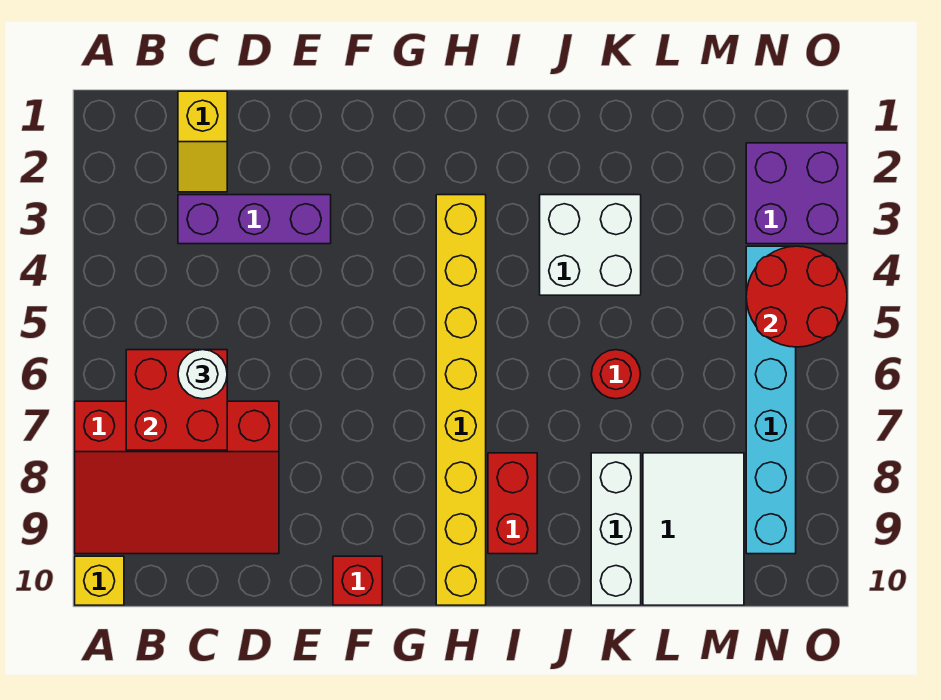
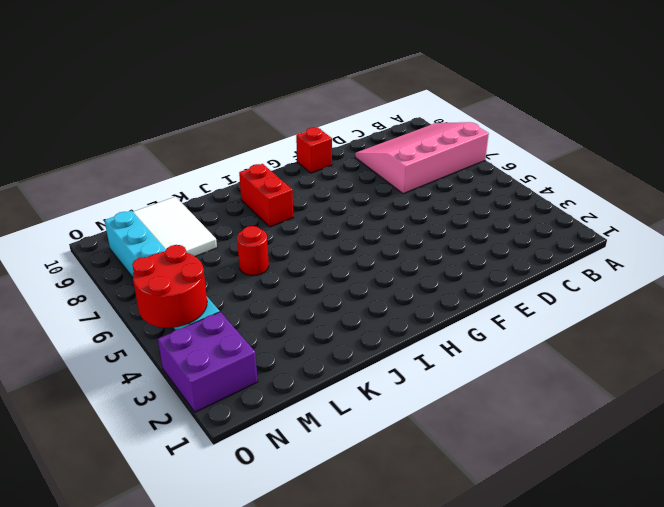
pink 3x4 slope [355,122,489,194] -> red 3x4 slope [75,401,279,554]
none -> yellow 1x1 brick [75,556,124,605]
none -> yellow 1x2 slope [178,91,227,192]
none -> purple 1x3 brick [178,195,331,244]

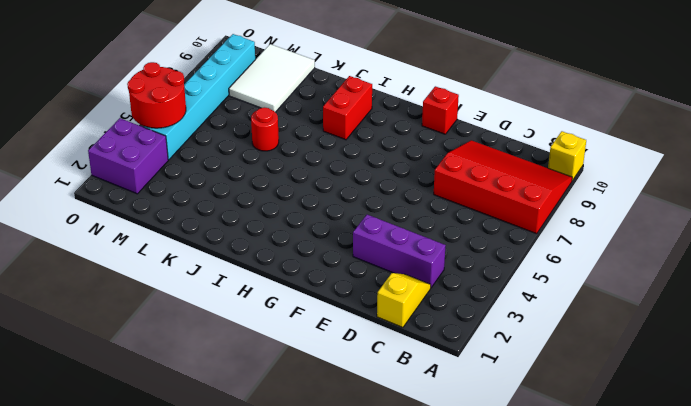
none -> yellow 1x8 brick [436,195,486,605]
none -> white 2x2 brick [540,195,641,295]
none -> white 1x3 brick [591,453,641,605]

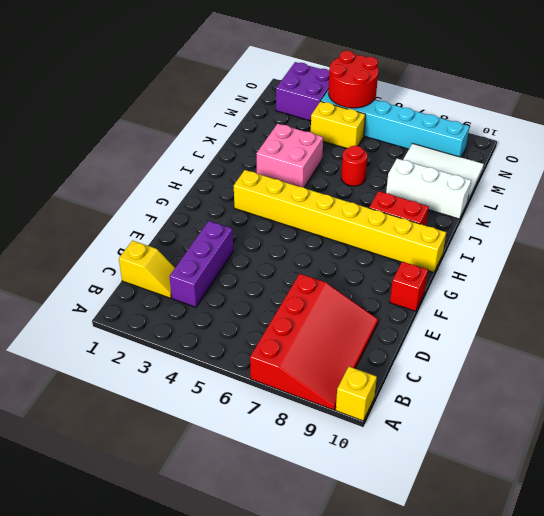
pink 2x2 brick [256,124,323,187] -> white 2x2 brick [540,195,641,295]
yellow 1x2 brick [311,101,365,148] -> none
none -> red 2x2 brick [126,350,227,450]
none -> white 1x1 round brick [178,350,227,399]

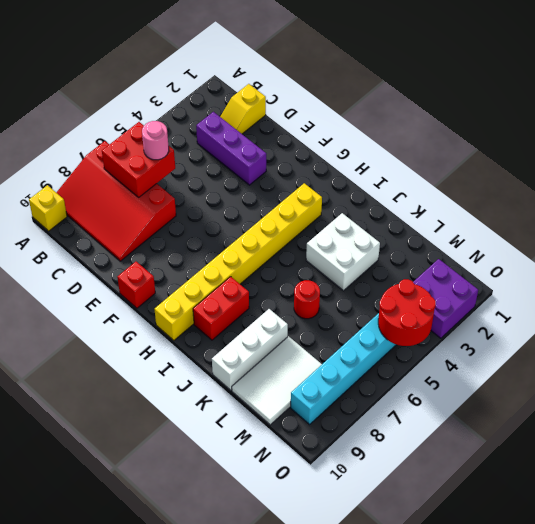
pink 1x1 round brick [142,121,169,160] -> white 1x1 round brick [178,350,227,399]

